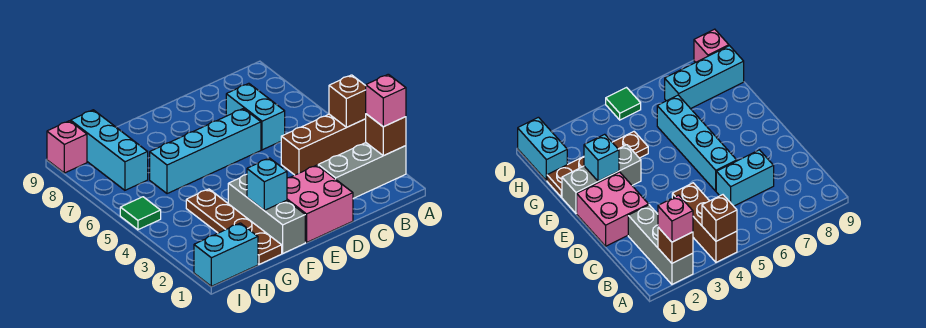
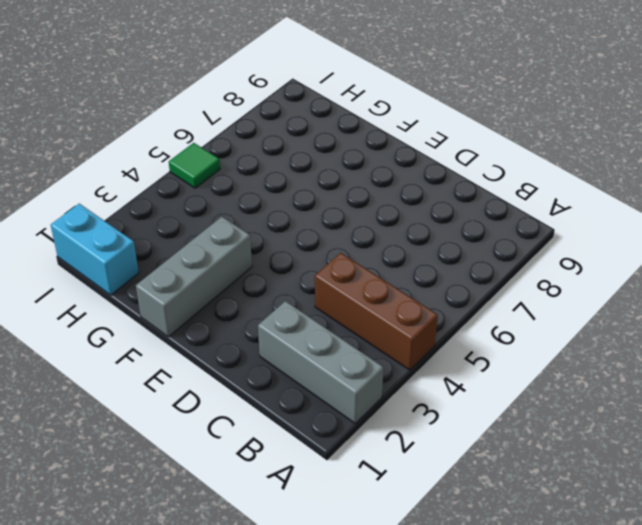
none -> cyan 1x2 brick [226,83,285,150]
none -> pink 2x2 brick [287,165,353,242]
none -> cyan 1x4 brick [150,109,261,194]

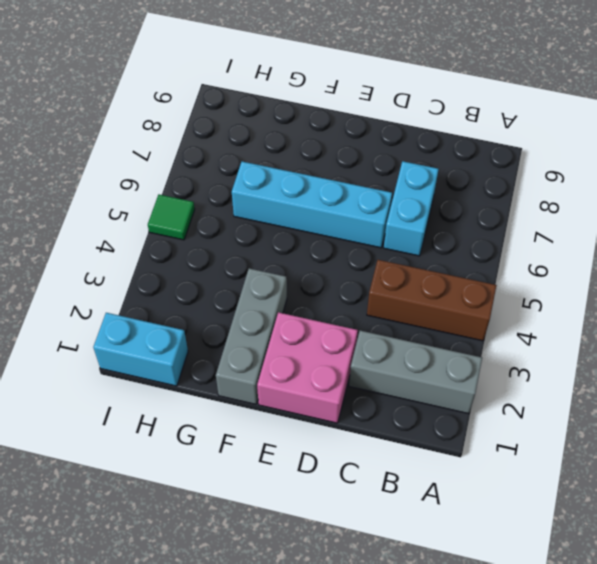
none -> brown 1x4 plate [186,189,282,264]
none -> cyan 1x3 brick [71,110,148,190]
none -> pink 1x1 brick [47,121,87,173]

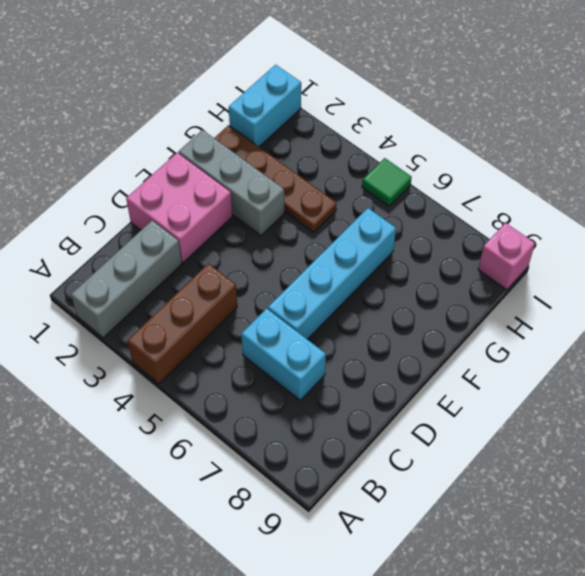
none -> cyan 1x3 brick [71,110,148,190]
none -> brown 1x1 brick [366,114,406,156]
none -> brown 1x1 brick [329,75,366,127]

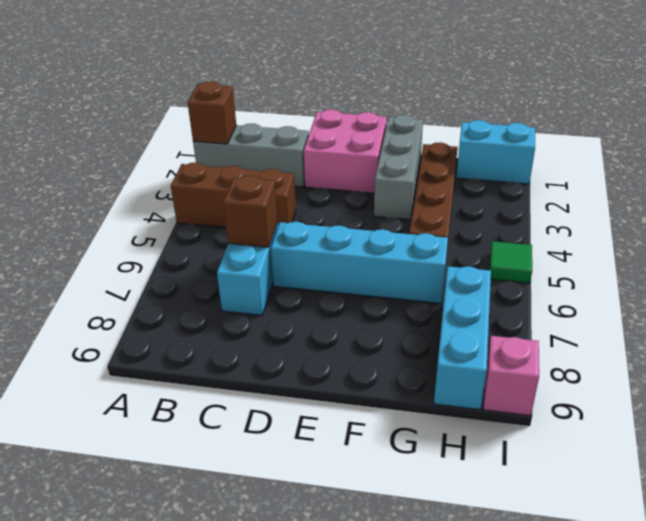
brown 1x1 brick [223,176,277,247] -> brown 1x1 brick moved to [329,75,366,127]
none -> cyan 1x1 brick [247,158,287,210]
none -> pink 1x1 brick [366,74,406,127]

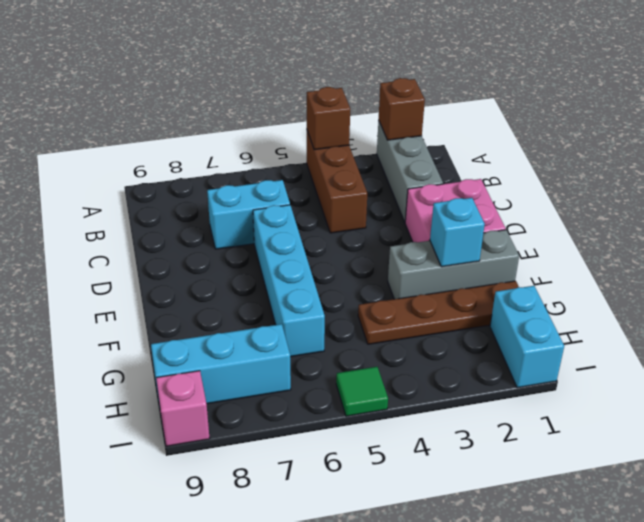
none -> pink 1x1 brick [366,74,406,127]

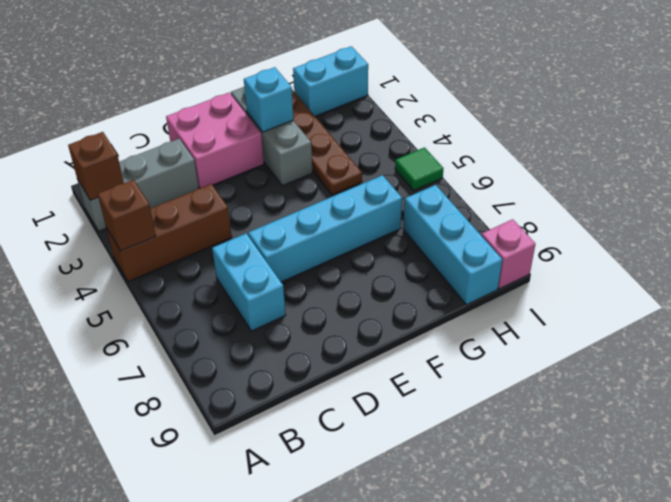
none -> pink 1x1 brick [366,74,406,127]

